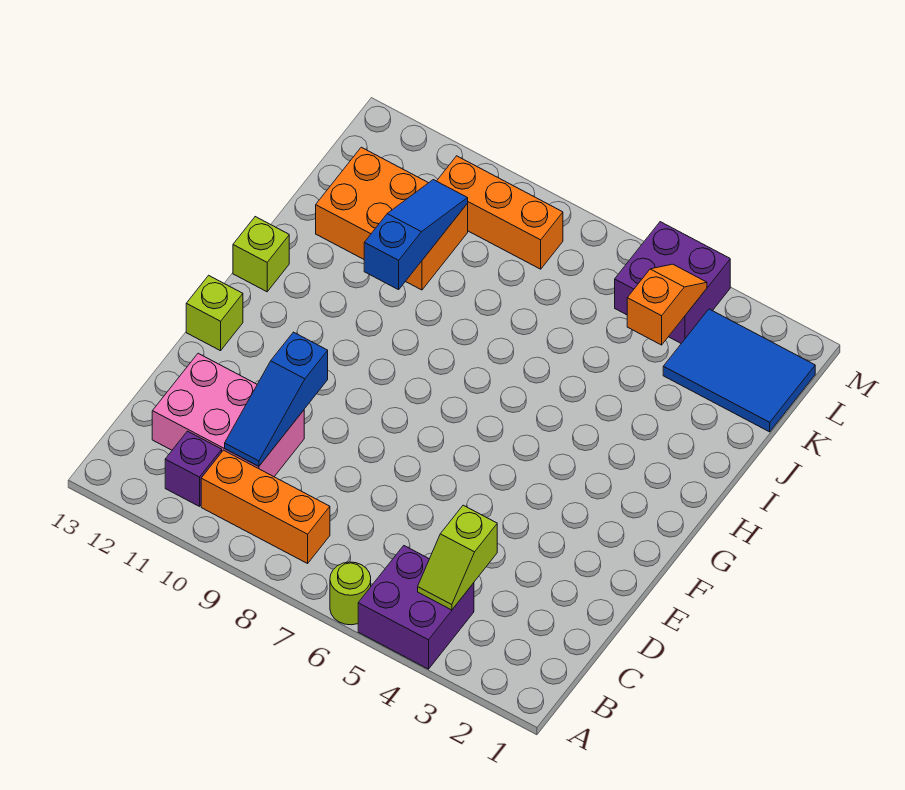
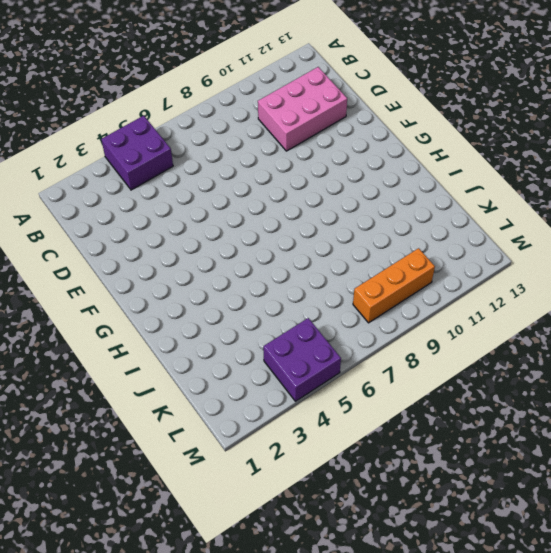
none -> lime 1x1 round brick [330,562,371,625]
none -> orange 1x3 brick [201,450,330,564]
none -> purple 1x1 brick [165,431,222,506]

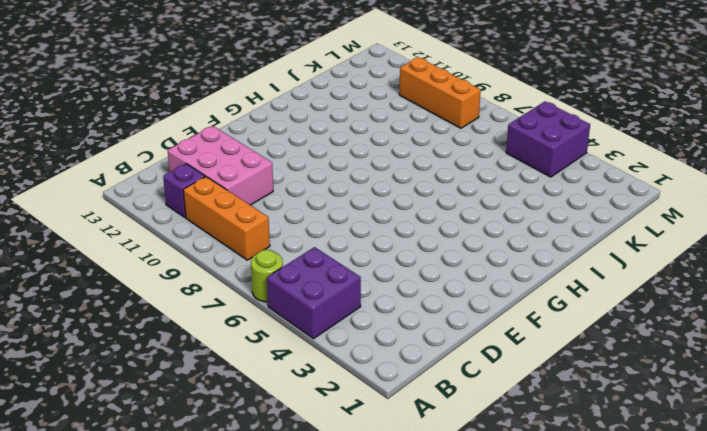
none -> lime 1x1 brick [186,275,243,351]
none -> lime 1x1 brick [233,217,289,292]
none -> orange 2x3 brick [316,147,468,290]

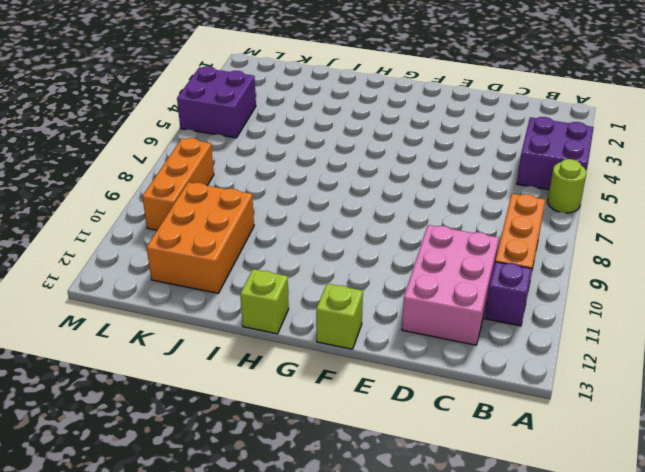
none -> blue 2x3 tile [663,309,815,432]
none -> lime 1x2 slope [418,505,497,610]
none -> blue 1x3 slope [225,332,328,466]

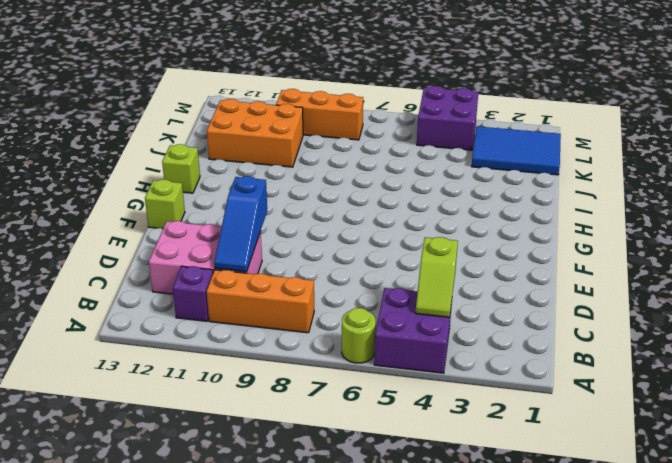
none -> blue 1x3 slope [364,180,468,290]
none -> orange 1x2 slope [627,264,707,345]

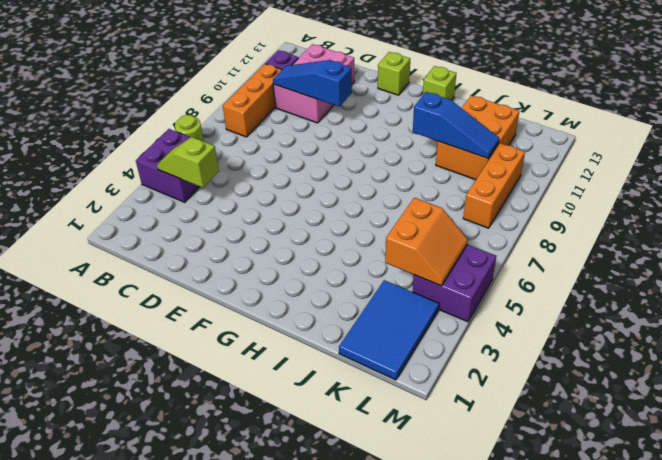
orange 2x2 slope [385,198,468,286] -> orange 1x2 slope [627,264,707,345]

